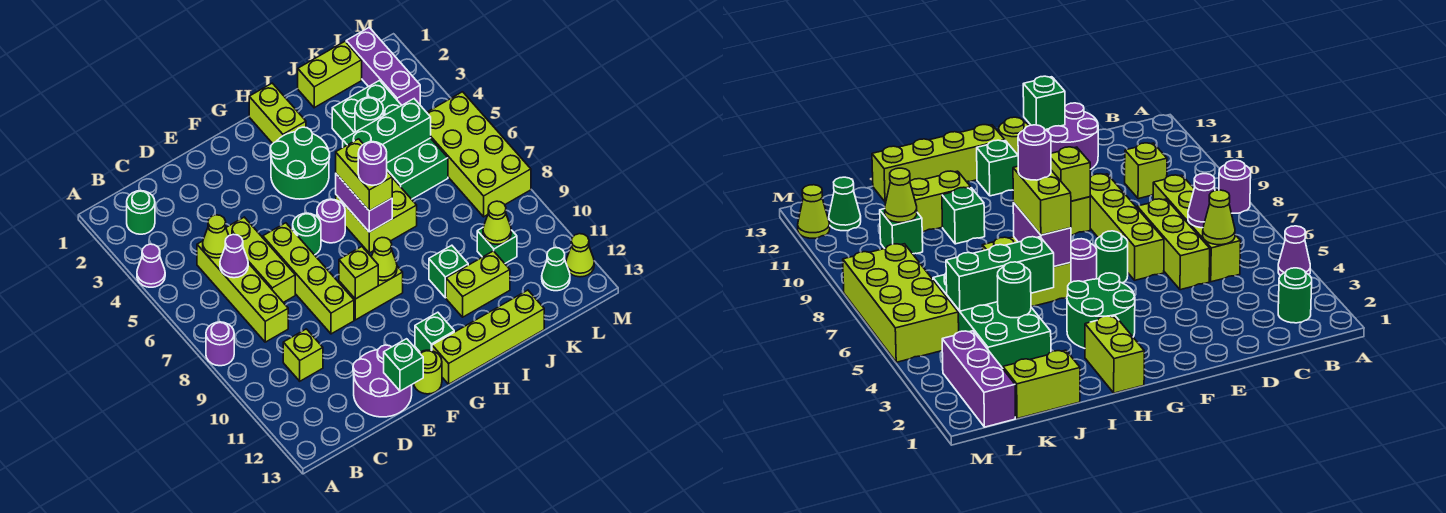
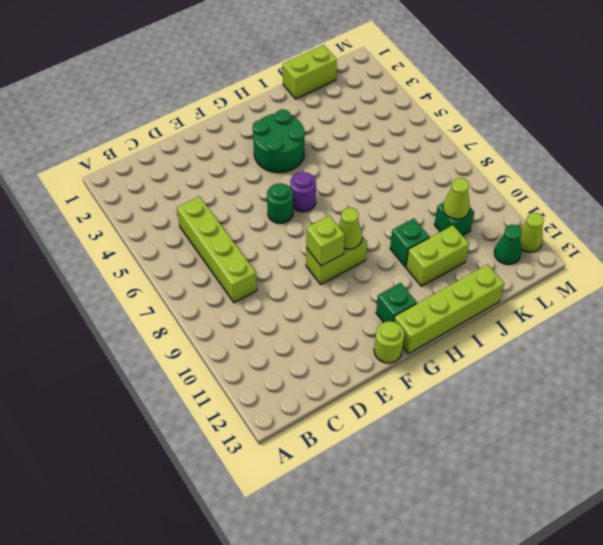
none -> purple 1x1 cone [137,244,165,287]
none -> purple 1x1 round brick [206,322,234,366]
none -> green 1x1 round brick [127,191,155,234]
none -> lime 1x1 brick [283,329,323,381]

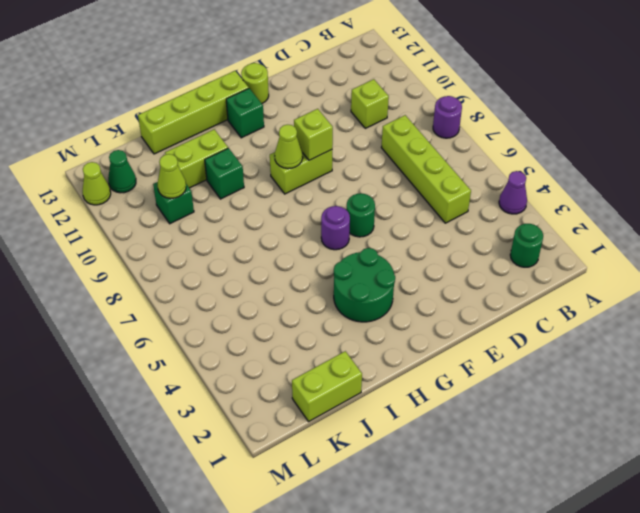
none -> lime 1x3 brick [226,217,295,302]
none -> purple 2x2 round brick [353,345,412,417]
none -> lime 1x4 brick [263,223,354,334]
none -> lime 1x2 brick [249,83,306,144]

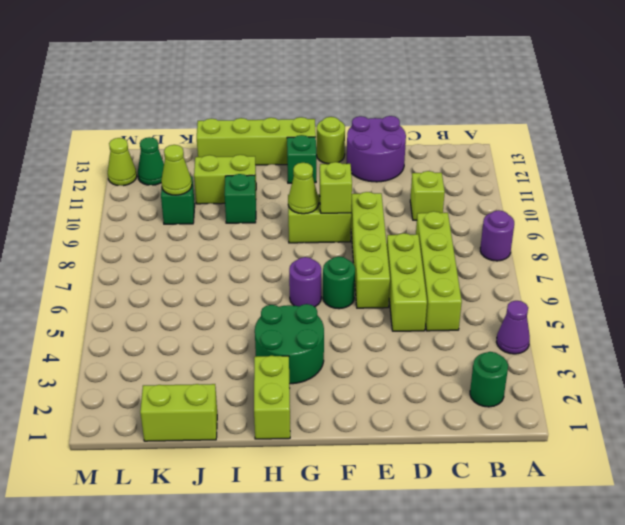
none -> lime 2x2 brick [336,178,417,253]
none -> green 2x4 brick [332,81,448,199]
none -> purple 1x3 brick [346,28,420,105]
none -> lime 2x4 brick [427,92,531,217]

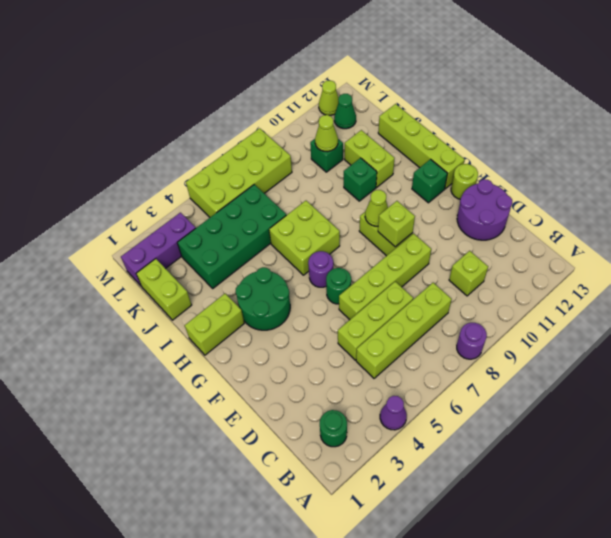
none -> lime 1x1 cone [203,215,229,258]
none -> purple 1x1 cone [220,234,248,278]
none -> green 1x1 brick [384,339,423,391]
none -> purple 1x2 brick [336,174,392,232]

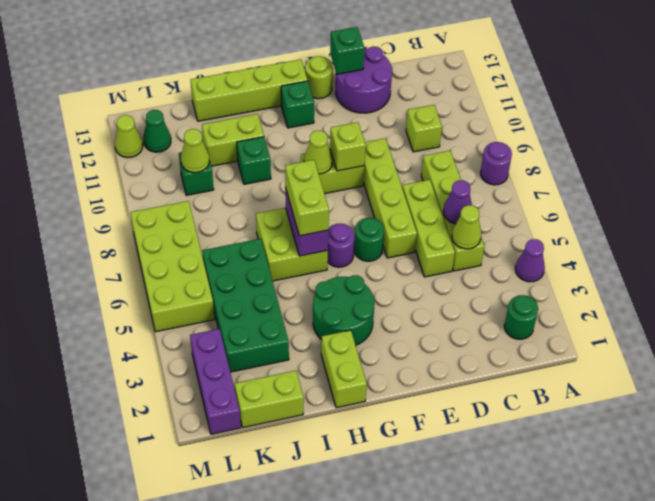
none -> green 1x3 brick [343,99,431,163]
none -> green 1x1 round brick [355,97,383,132]
none -> purple 1x1 round brick [358,142,387,185]

